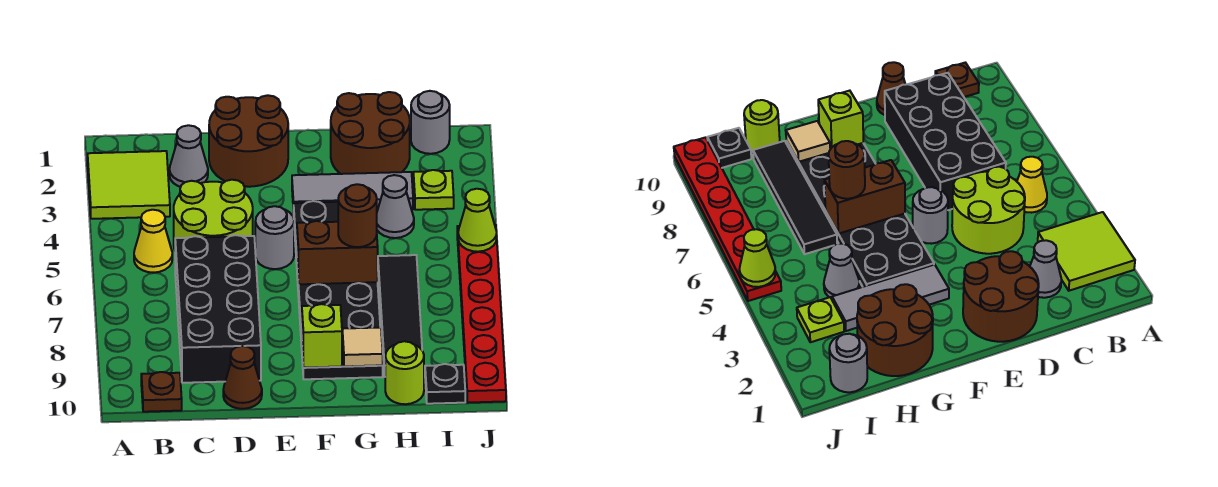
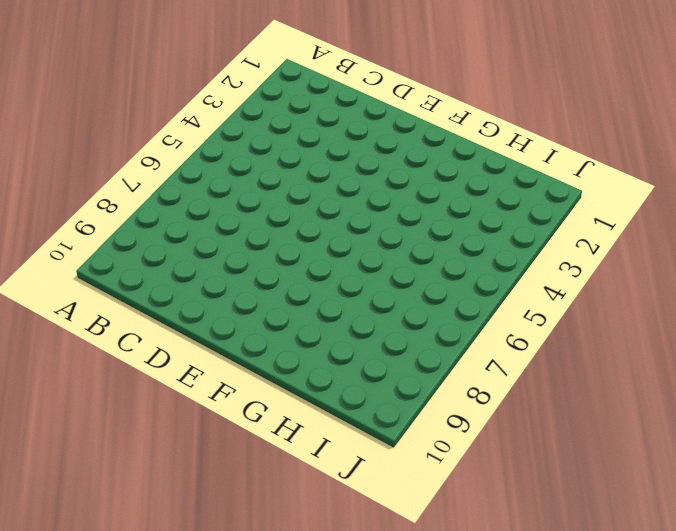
none -> lime 2x2 tile [88,151,170,219]
none -> yellow 1x1 cone [134,210,172,273]
none -> brown 1x1 plate [141,372,182,412]

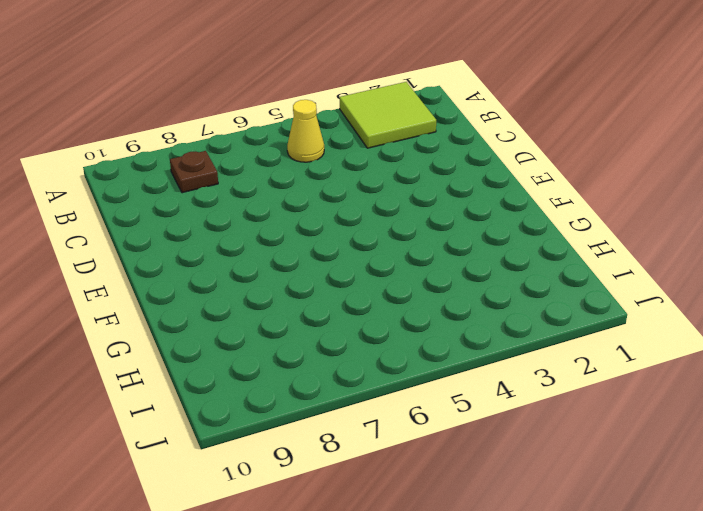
brown 1x1 plate [170,151,218,193] -> brown 1x1 plate moved to [141,372,182,412]
none -> grey 1x1 cone [169,125,208,187]
none -> lime 2x2 round brick [174,180,253,250]
none -> black 2x4 brick [175,235,261,383]

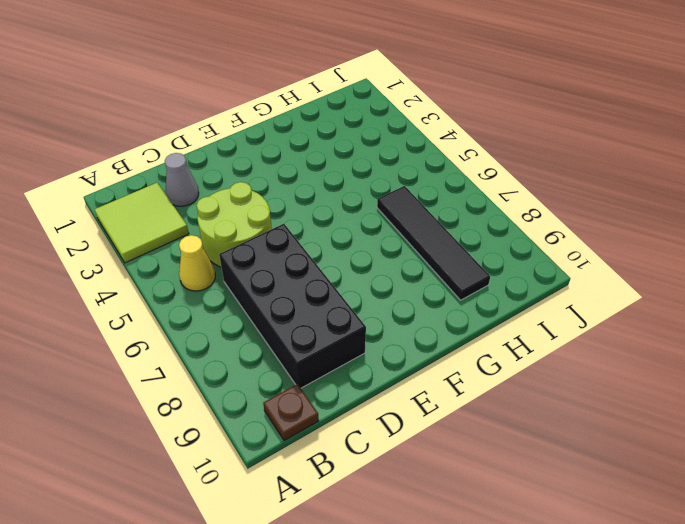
none -> brown 2x2 round brick [209,95,288,187]
none -> brown 1x1 cone [223,346,262,409]
none -> grey 1x1 round brick [255,206,294,269]

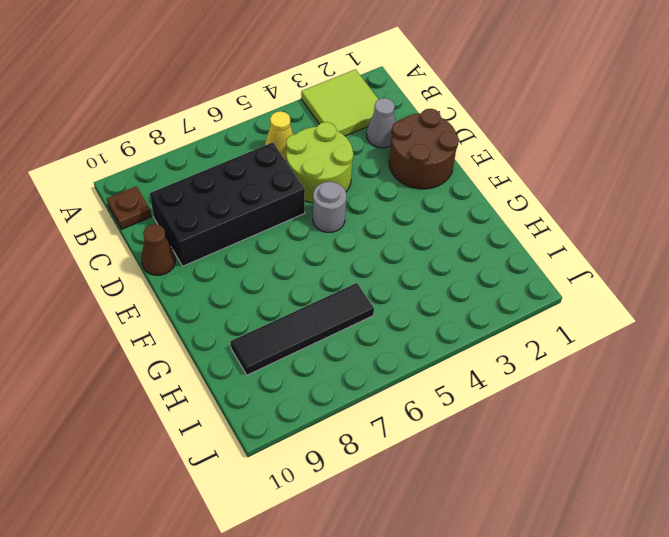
none -> grey 1x3 tile [292,172,413,213]
none -> black 2x6 plate [294,201,383,379]
none -> brown 2x2 round brick [331,92,410,174]

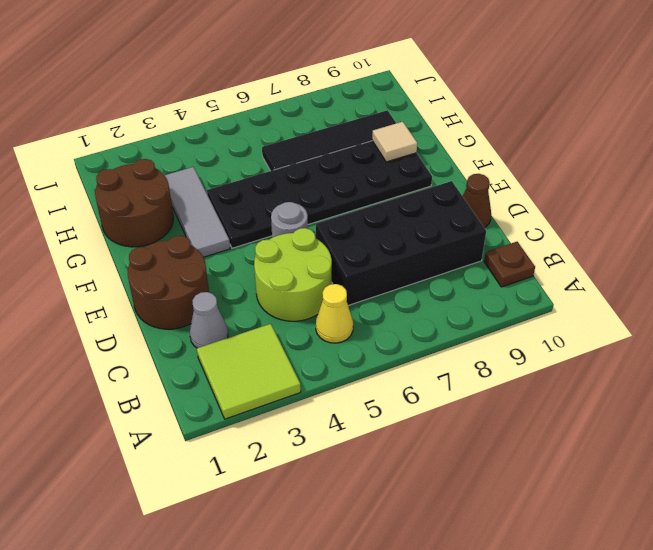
none -> grey 1x1 cone [377,175,414,238]
none -> lime 1x1 round brick [385,341,424,404]
none -> grey 1x1 round brick [411,91,450,154]

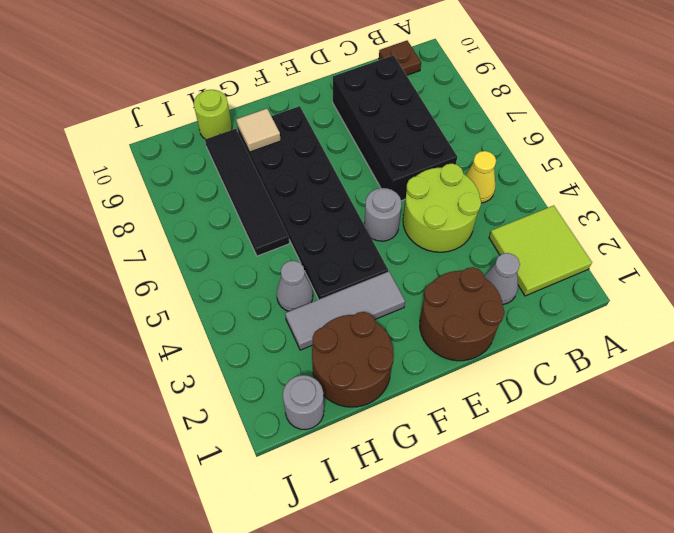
none -> brown 1x1 cone [223,346,262,409]
none -> lime 1x1 plate [413,170,454,210]
none -> black 1x1 plate [425,364,465,404]

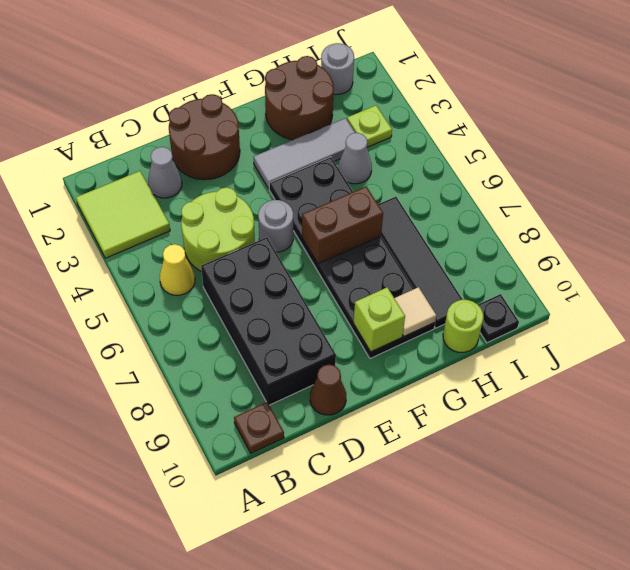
none -> red 1x6 plate [457,225,506,403]
none -> lime 1x1 cone [458,189,497,252]
none -> brown 1x1 round brick [338,184,377,247]

